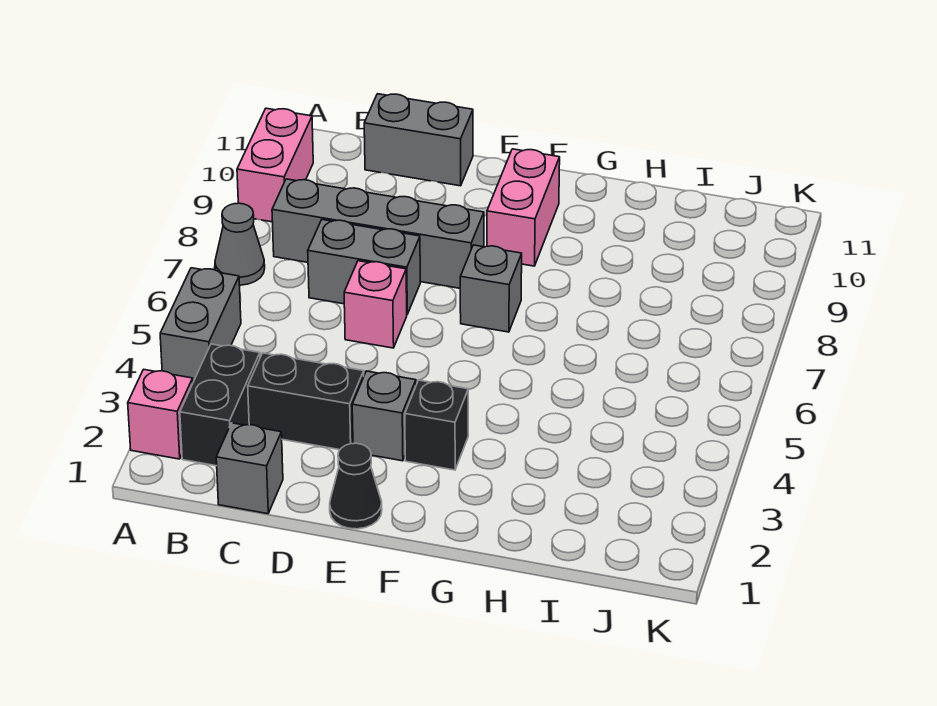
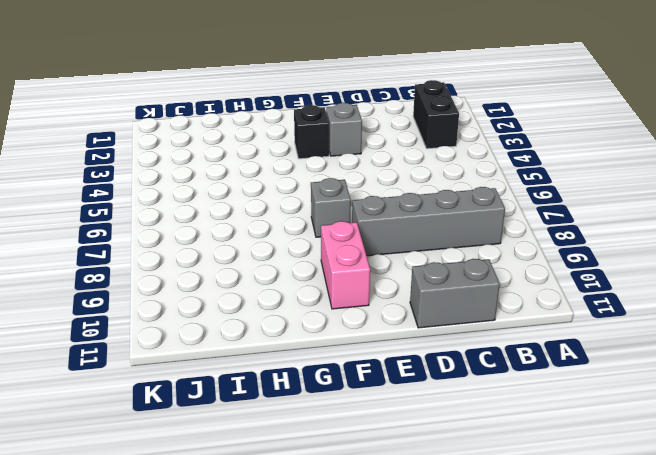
none -> pink 1x1 brick [128,369,193,459]
none -> grey 1x2 brick [160,268,241,382]
none -> grey 1x1 cone [215,203,265,285]

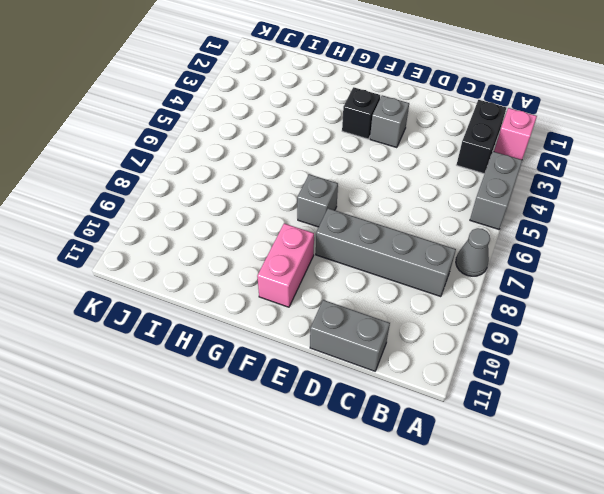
none -> pink 1x2 brick [237,108,313,222]
none -> grey 1x1 brick [216,423,283,514]
none -> black 1x2 brick [248,353,364,450]

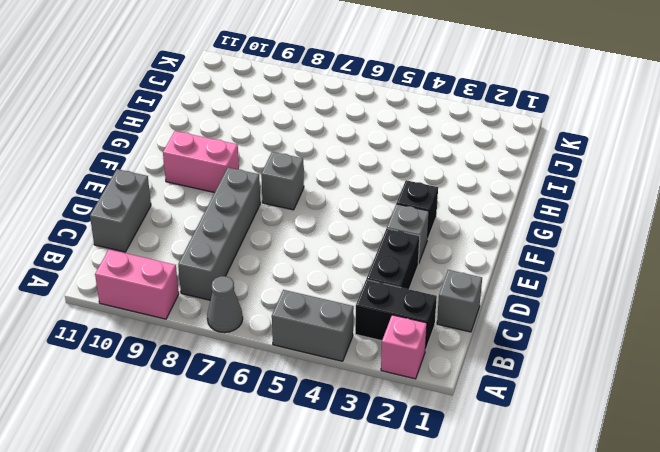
none -> grey 1x2 brick [308,220,420,314]
none -> pink 1x1 brick [344,261,407,348]
none -> black 1x1 cone [330,443,382,529]

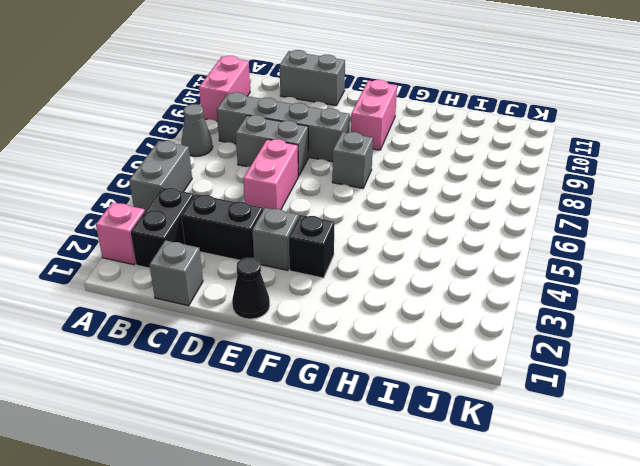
pink 1x2 brick [243,139,298,210] -> pink 1x1 brick [344,261,407,348]

